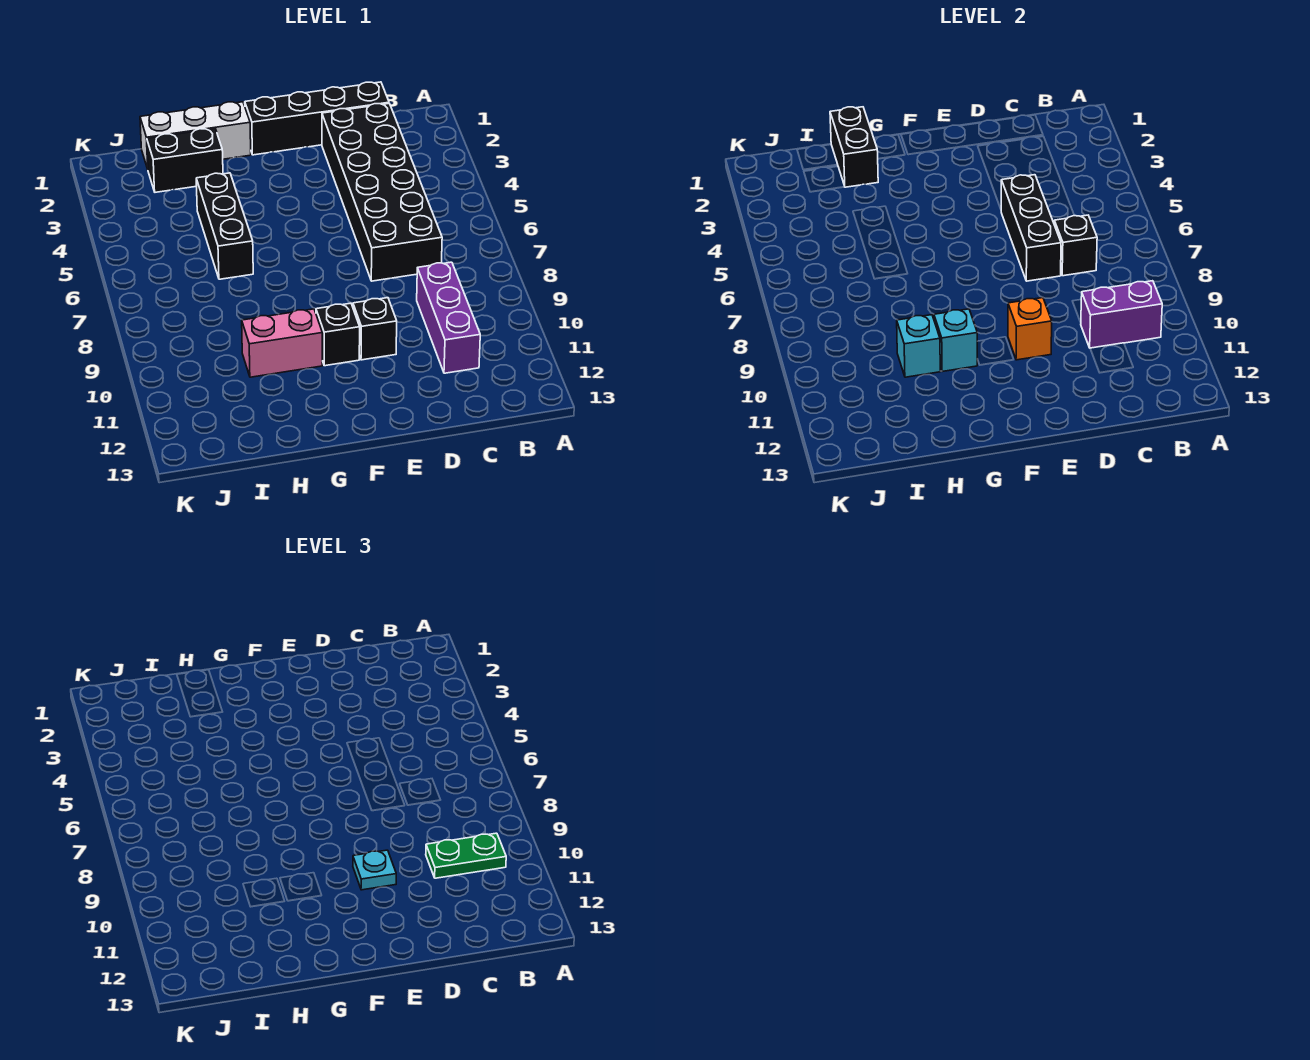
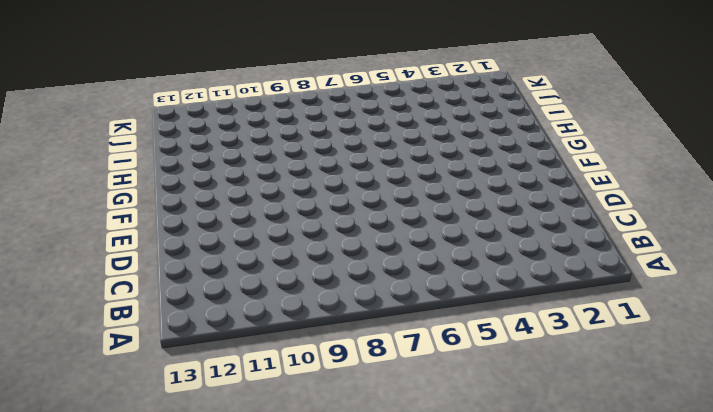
none -> black 1x4 brick [245,82,389,155]
none -> black 2x6 brick [322,104,442,281]
none -> purple 1x3 brick [417,262,480,373]

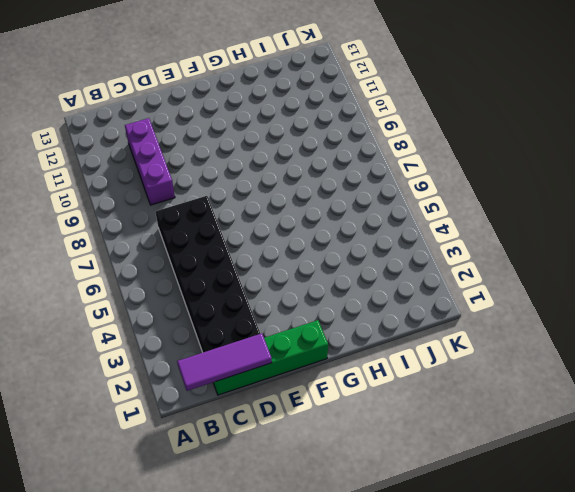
purple 1x3 tile [177,333,272,391] -> none
green 1x4 brick [213,320,328,395] -> black 1x4 brick [245,82,389,155]
none -> black 1x1 brick [353,298,397,360]
none -> black 1x1 brick [316,303,360,366]
none -> white 1x3 brick [140,102,251,169]

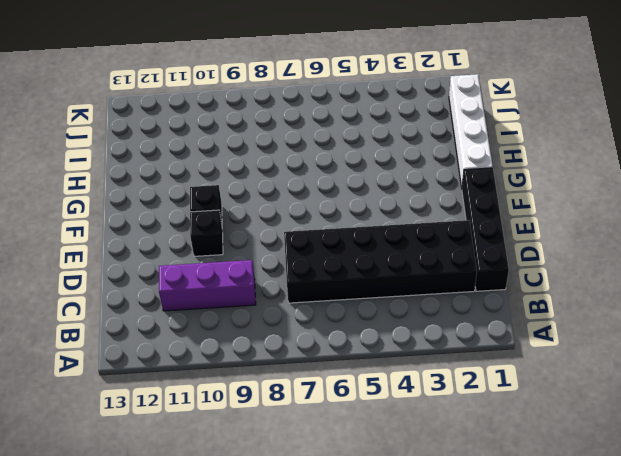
white 1x4 brick [449,74,493,188] -> white 1x3 brick [140,102,251,169]
none -> pink 1x2 brick [242,309,322,377]
none -> black 1x2 brick [147,129,223,192]
none -> black 1x3 brick [196,173,253,279]

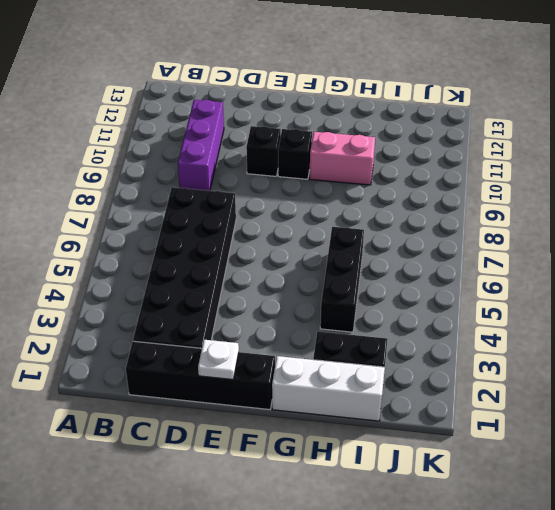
white 1x1 plate [198,340,239,380] -> none
none -> purple 1x2 brick [1081,281,1162,348]
none -> black 1x1 brick [1054,215,1097,276]
none -> black 1x3 brick [1001,175,1061,281]

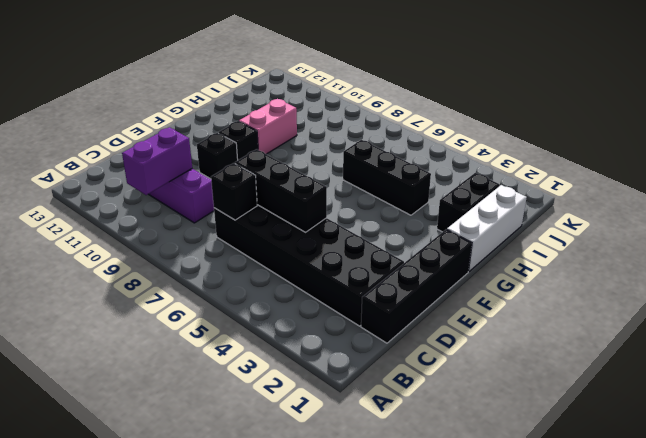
none -> orange 1x1 brick [1008,298,1052,360]
none -> cyan 1x1 brick [934,309,977,372]
none -> black 1x2 brick [830,107,878,187]

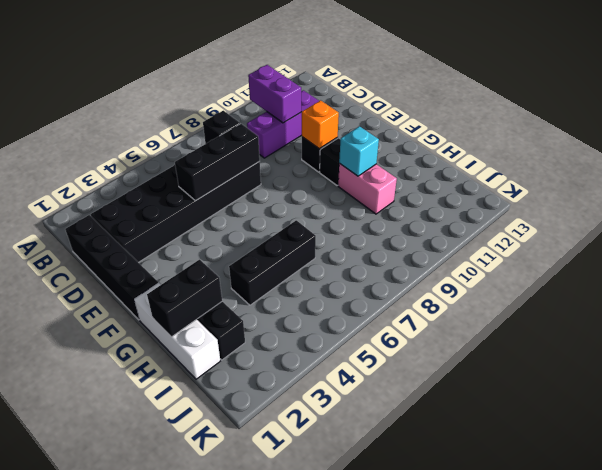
none -> cyan 1x1 brick [897,315,940,377]
none -> green 1x2 plate [426,833,506,878]
none -> cyan 1x1 plate [353,850,396,890]

